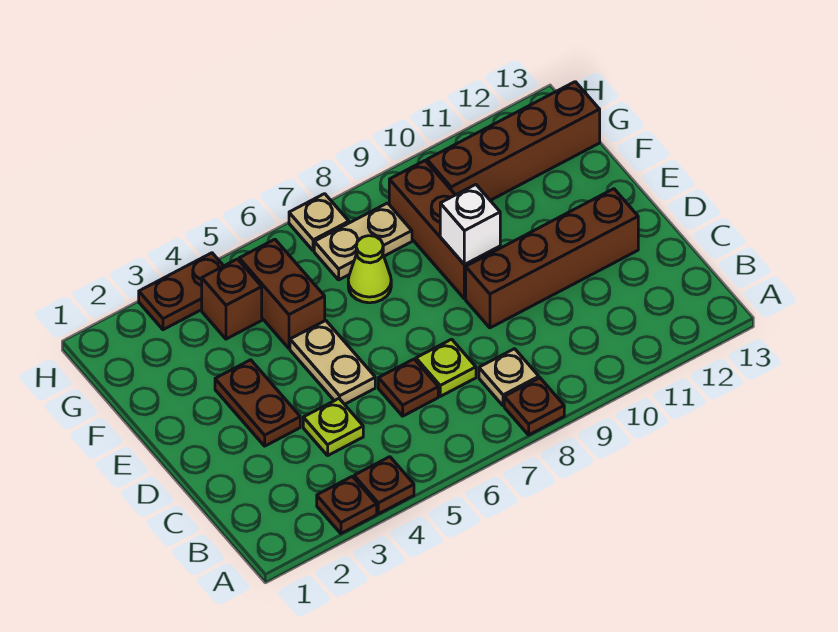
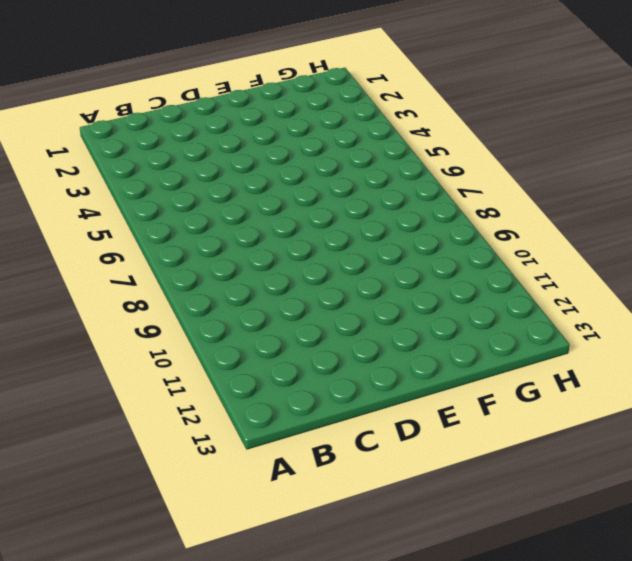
none -> brown 1x1 plate [317,476,377,533]
none -> brown 1x1 plate [354,457,414,514]
none -> brown 1x1 plate [504,378,564,435]

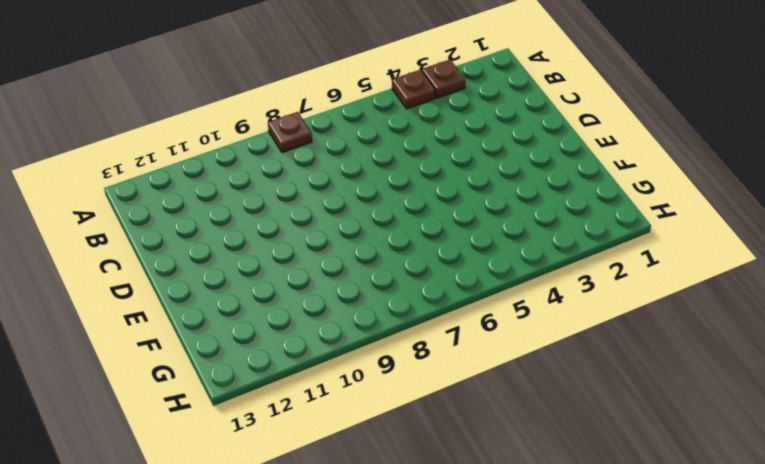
none -> tan 1x1 plate [479,349,539,406]
none -> lime 1x1 plate [303,399,363,455]
none -> brown 1x1 plate [378,359,438,416]

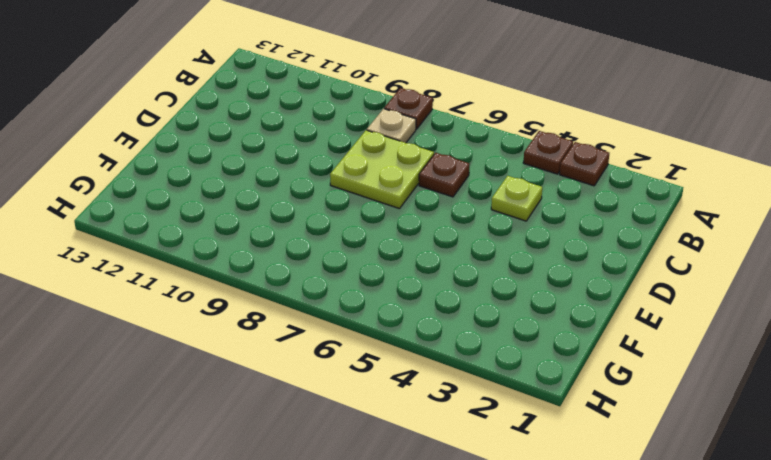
lime 2x2 plate [330,130,434,209] -> lime 1x1 plate [416,339,476,396]
none -> brown 1x2 plate [215,360,300,446]
none -> tan 1x2 plate [290,320,375,404]
none -> brown 1x4 brick [466,189,638,328]

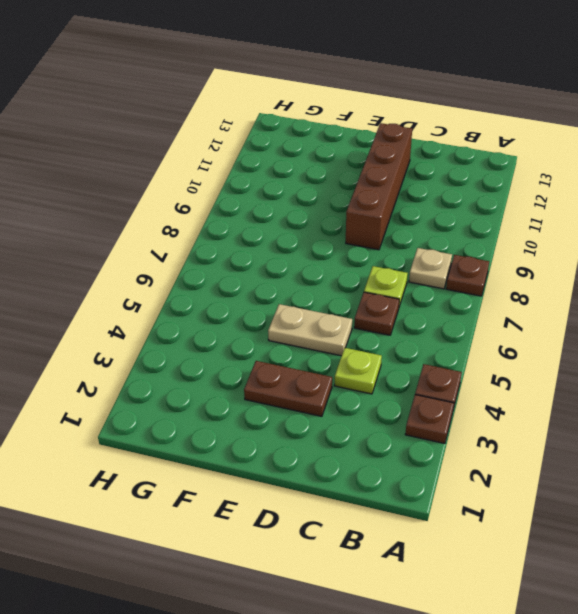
none -> brown 1x3 brick [389,161,500,299]
none -> brown 1x2 brick [239,239,325,348]
none -> lime 1x1 cone [348,236,391,303]

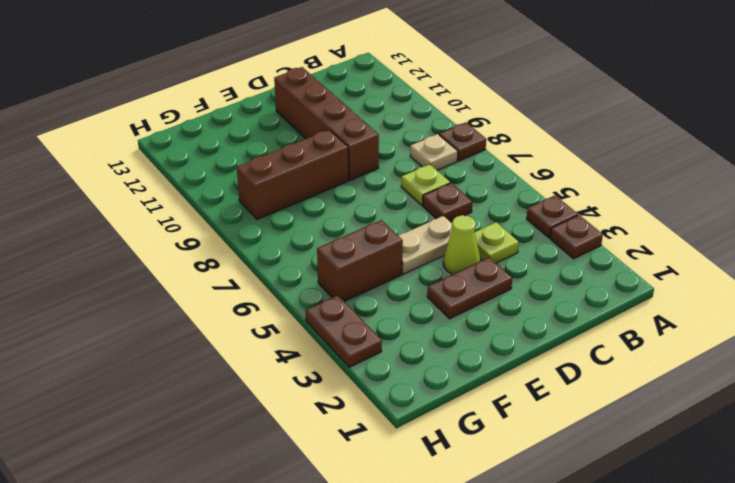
lime 1x1 cone [443,215,480,274] -> lime 1x1 cone moved to [348,236,391,303]
none -> brown 1x1 brick [202,259,262,339]
none -> tan 1x2 plate [314,203,412,280]
none -> brown 1x4 brick [427,82,600,200]

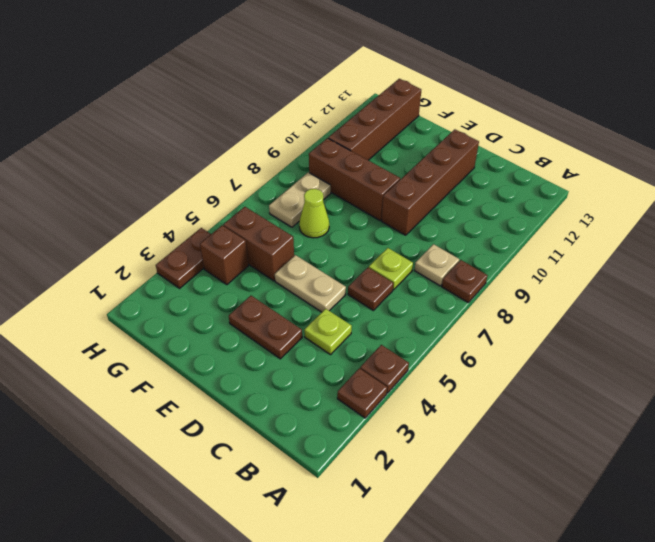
none -> tan 1x1 plate [289,194,349,251]
none -> white 1x1 brick [440,185,500,265]

